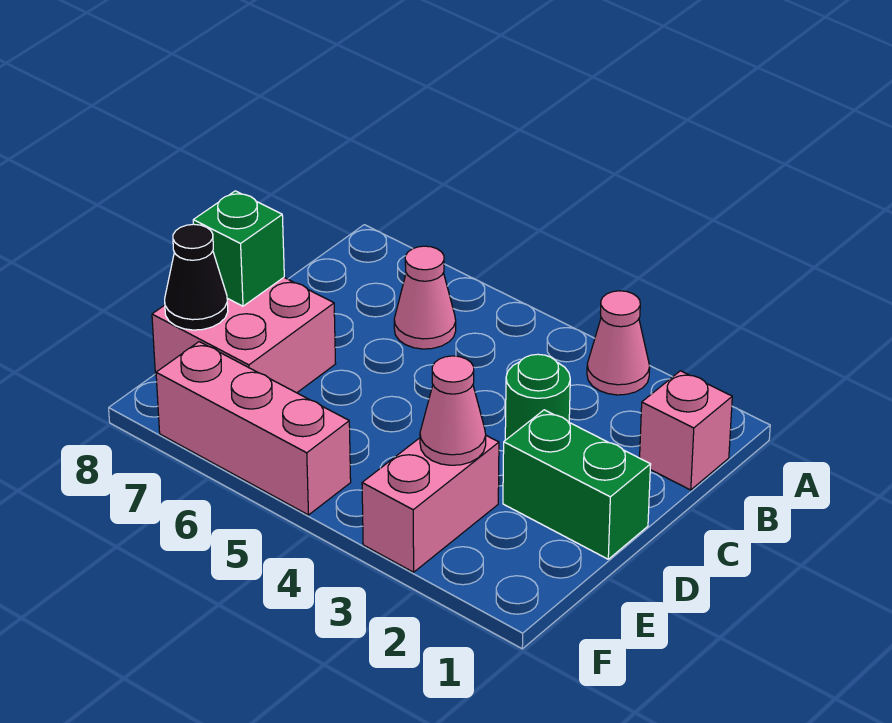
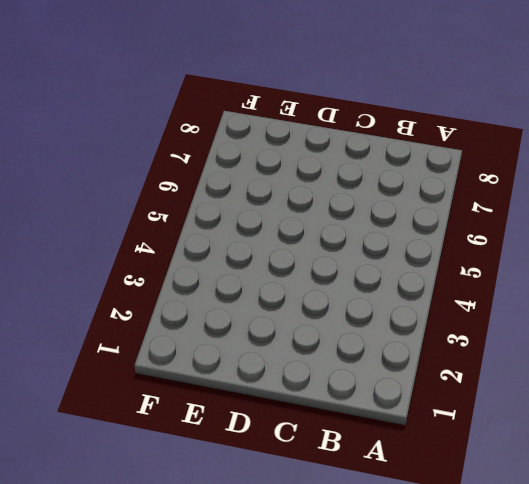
none -> pink 1x1 cone [587,291,650,395]
none -> pink 1x1 brick [640,371,732,490]

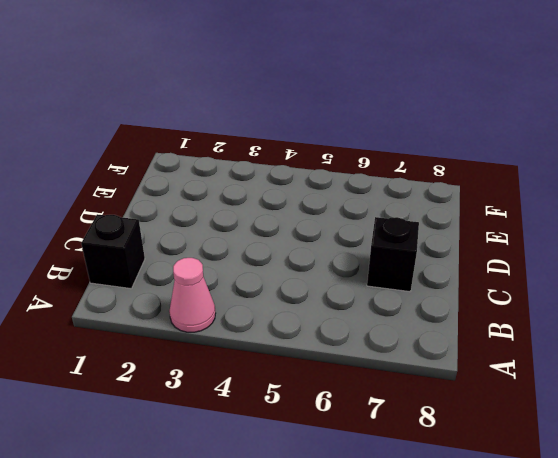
black 1x1 brick [81,214,145,289] -> pink 1x1 brick [640,371,732,490]
black 1x1 brick [367,217,419,292] -> none
none -> pink 1x1 cone [394,246,456,349]
none -> green 1x1 round brick [505,354,570,440]

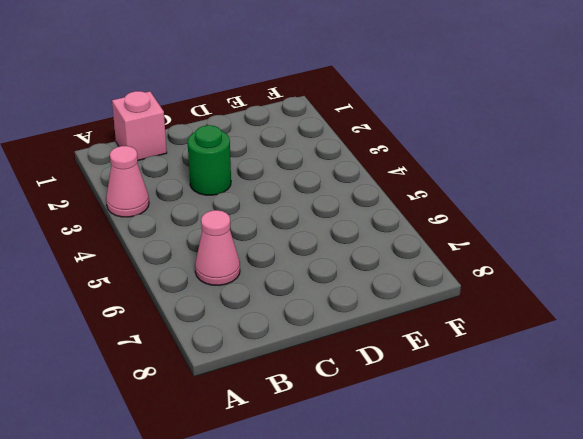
none -> green 1x2 brick [503,410,651,559]
none -> pink 2x2 brick [152,278,336,393]

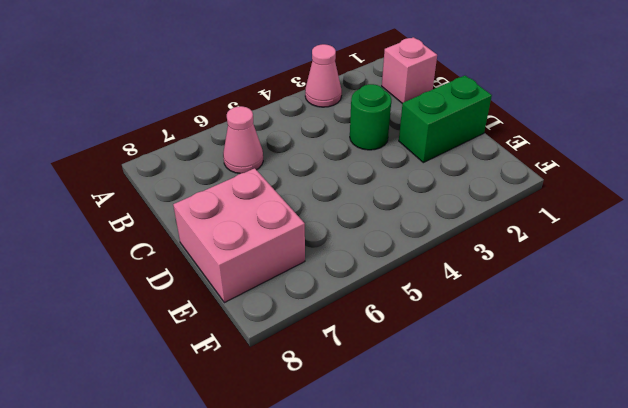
none -> pink 1x2 brick [362,436,499,572]
none -> pink 1x3 brick [156,342,351,515]

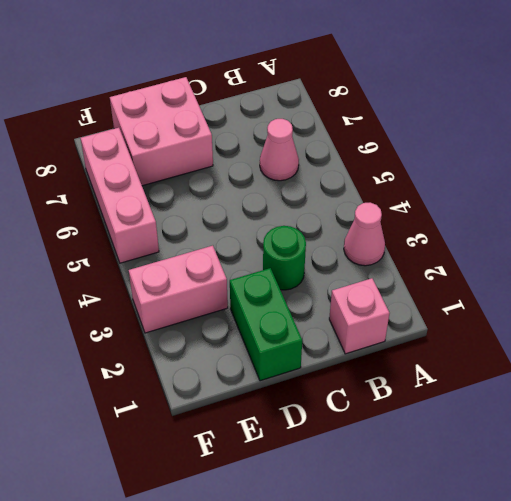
none -> green 1x1 brick [193,191,284,306]
none -> pink 1x1 cone [420,356,486,465]

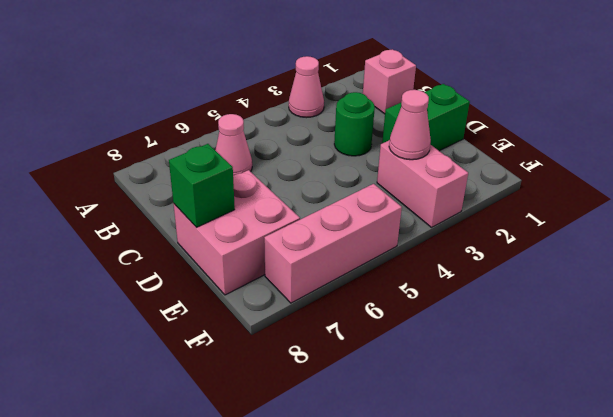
none -> black 1x1 cone [165,224,228,330]

